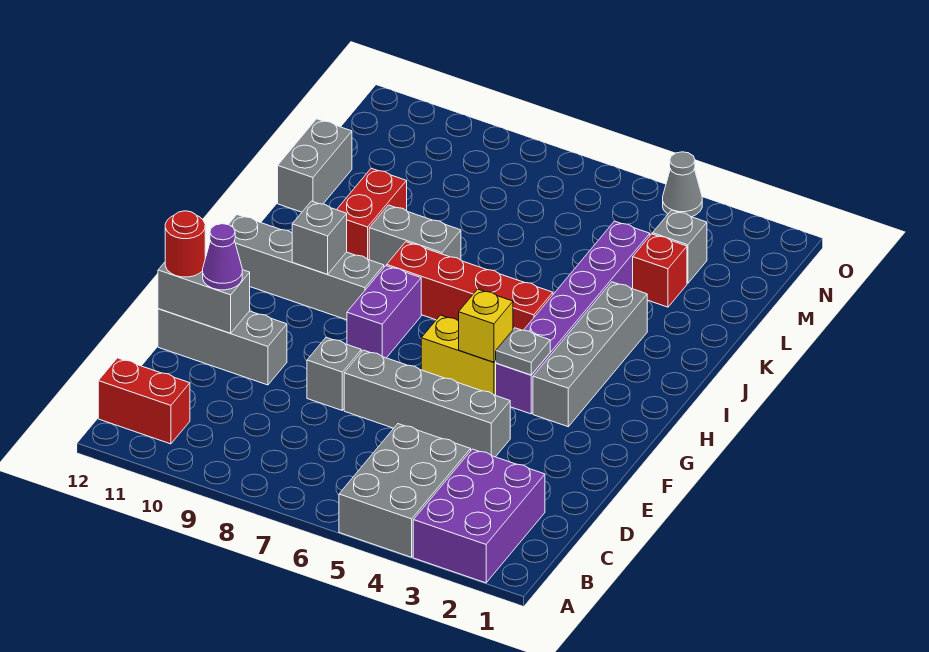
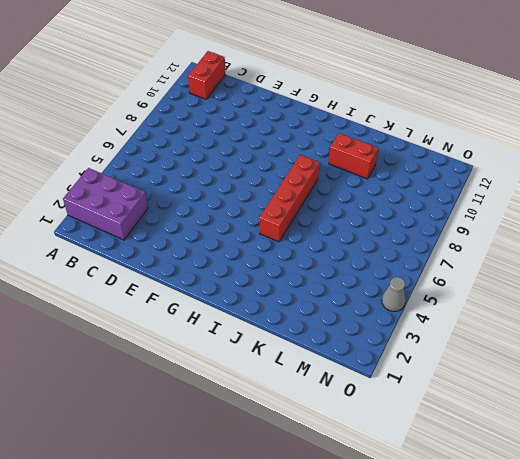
none -> grey 2x3 brick [339,424,471,557]
none -> grey 1x4 brick [344,350,510,457]
none -> grey 1x1 brick [307,337,361,410]

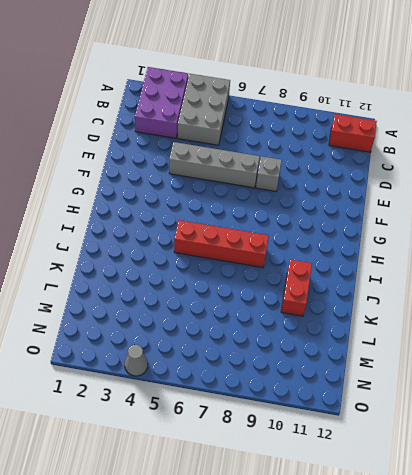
none -> grey 1x3 brick [158,309,287,385]
none -> grey 1x4 brick [533,282,647,427]
none -> purple 1x6 brick [496,221,650,414]

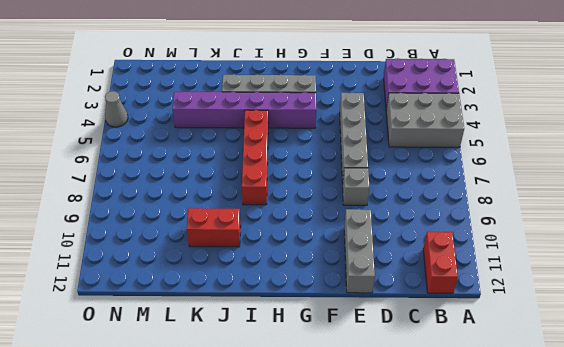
none -> yellow 1x2 brick [421,315,496,395]
none -> purple 1x2 brick [347,266,421,358]
none -> grey 1x4 brick [228,215,384,320]

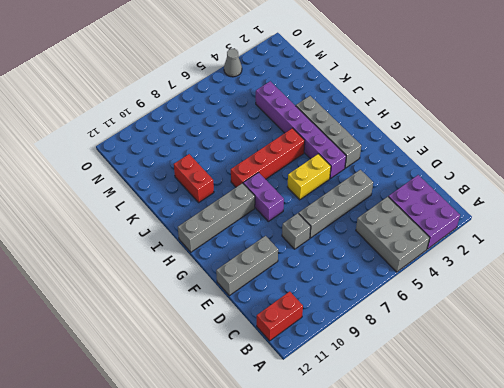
none -> grey 1x2 brick [369,205,461,267]
none -> grey 1x2 brick [278,119,352,212]
none -> red 1x1 brick [633,234,687,307]

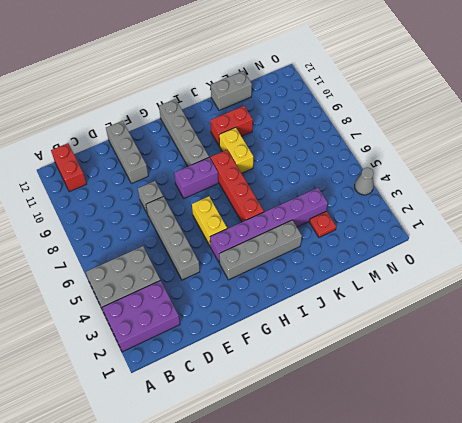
yellow 1x2 brick [219,127,253,173] -> grey 1x2 brick [369,205,461,267]
red 1x1 plate [309,211,336,237] -> red 1x1 brick [633,234,687,307]
none -> grey 1x1 brick [653,210,707,283]
none -> grey 1x2 brick [158,257,250,333]
none -> grey 1x1 plate [496,328,550,375]

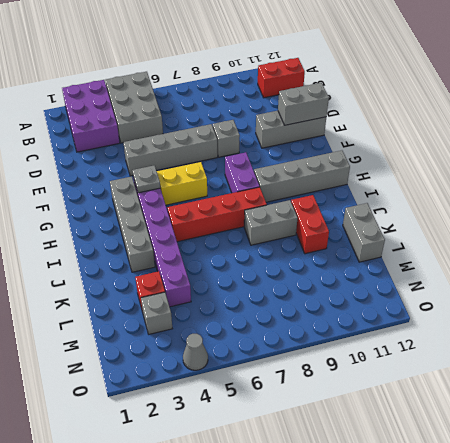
none -> yellow 1x1 brick [459,289,513,362]
none -> grey 1x1 brick [292,201,347,274]
none -> purple 1x1 cone [203,224,242,290]

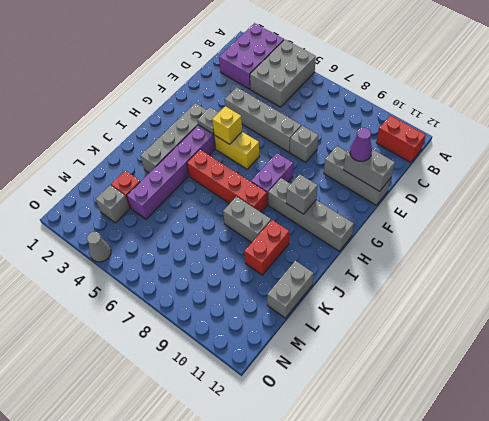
none -> red 1x1 round brick [165,211,205,277]

